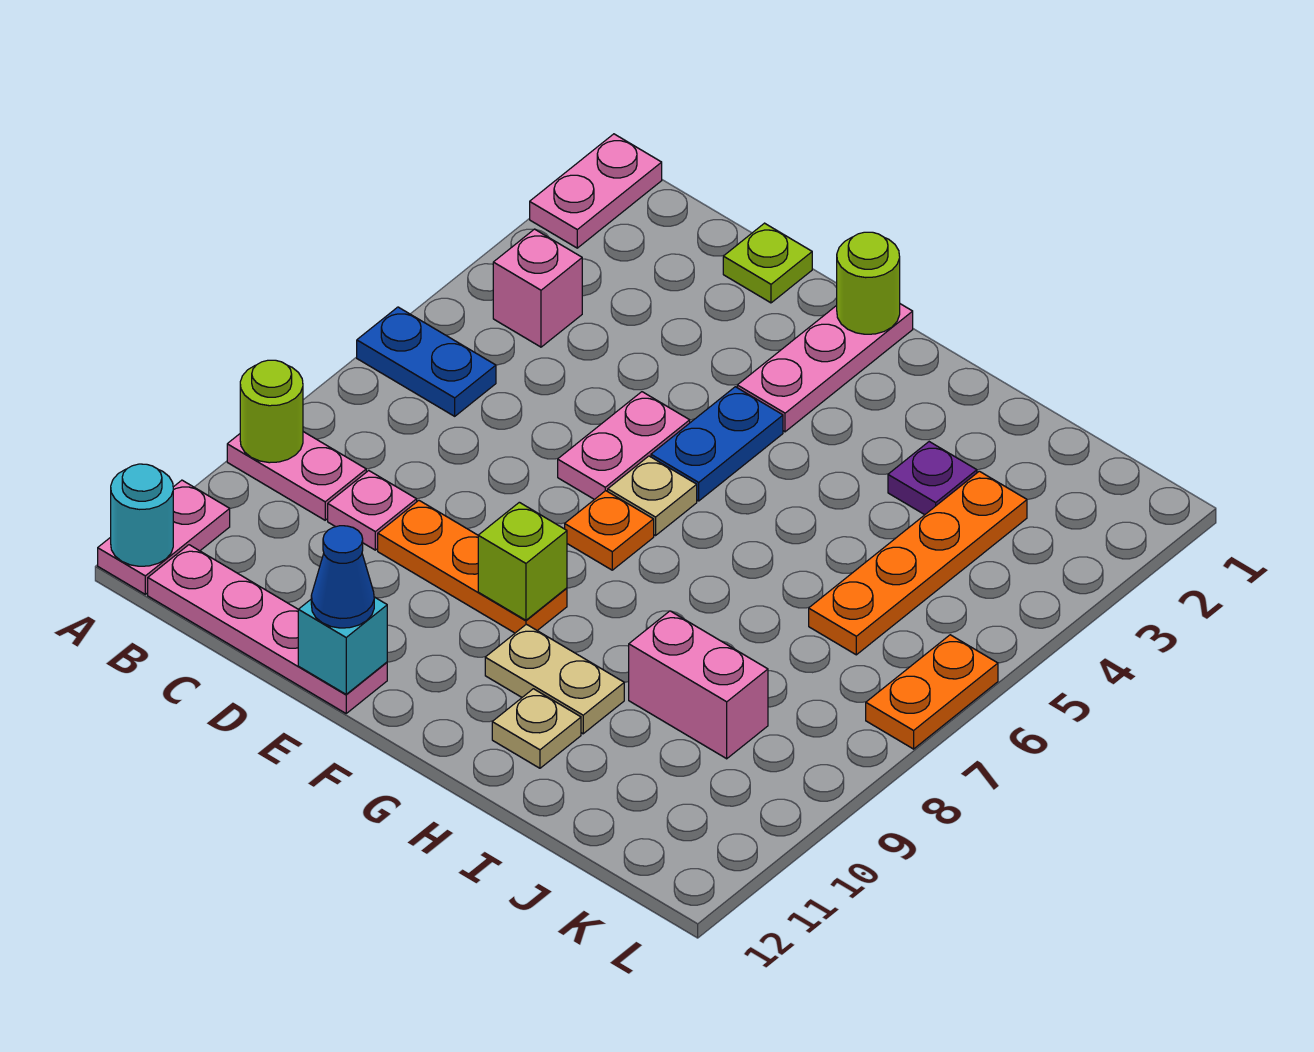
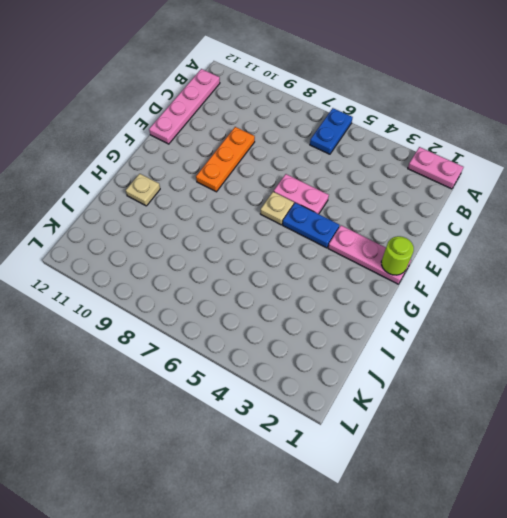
none -> pink 1x2 plate [227,432,366,520]
none -> pink 1x2 plate [98,480,230,594]
none -> pink 1x1 brick [493,229,582,347]

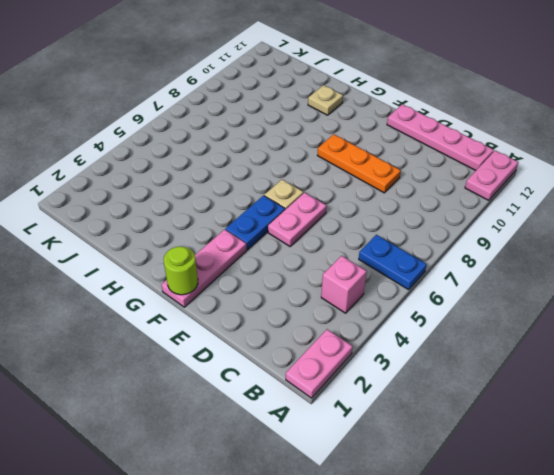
none -> pink 1x2 plate [227,432,366,520]
none -> pink 1x1 plate [328,471,417,550]
none -> lime 1x1 plate [723,223,812,303]

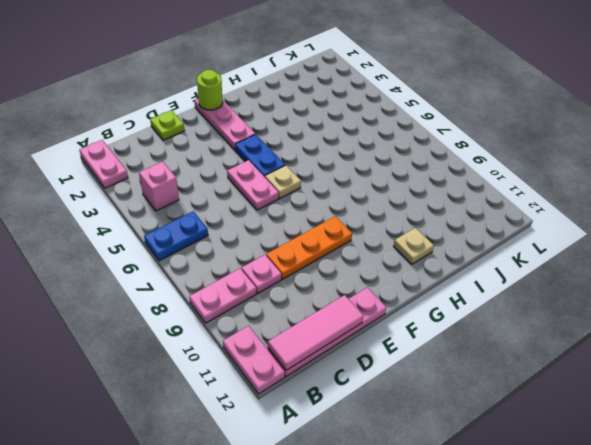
pink 1x3 tile [268,295,364,370] -> none
none -> orange 1x1 plate [565,491,654,570]
none -> tan 1x2 plate [485,624,624,734]
none -> purple 1x1 plate [888,442,977,515]

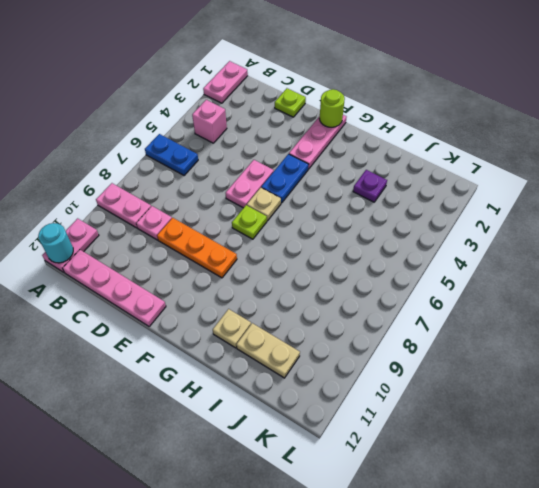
lime 1x1 plate [232,205,267,239] -> orange 1x1 plate [565,491,654,570]
tan 1x2 plate [236,323,300,378] -> tan 1x2 plate moved to [485,624,624,734]
none -> pink 1x2 brick [629,611,768,759]
none -> orange 1x4 plate [809,471,1027,655]
none -> orange 1x2 plate [866,635,998,749]

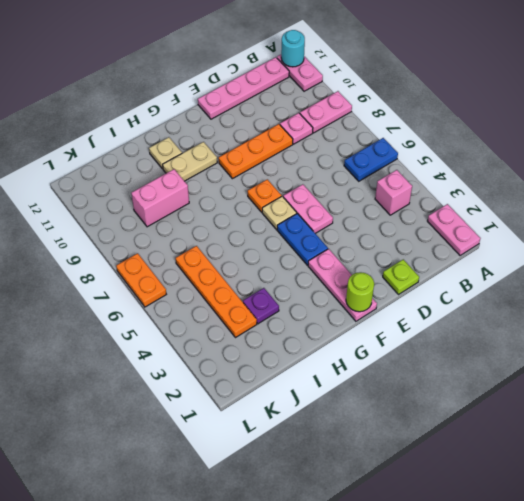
none -> lime 1x1 round brick [240,360,303,463]
none -> cyan 1x1 brick [298,597,387,694]
none -> lime 1x1 brick [478,502,567,620]

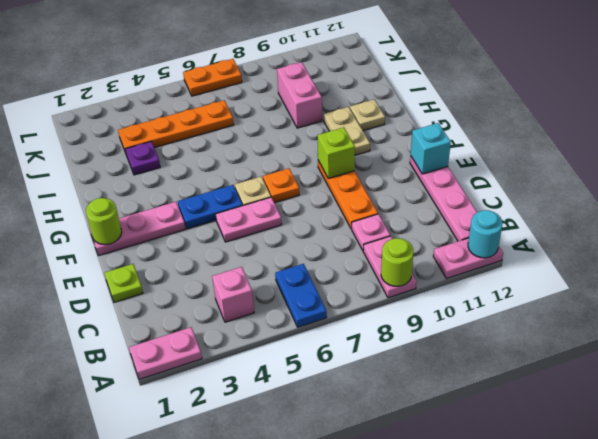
none -> blue 1x1 cone [311,526,374,628]

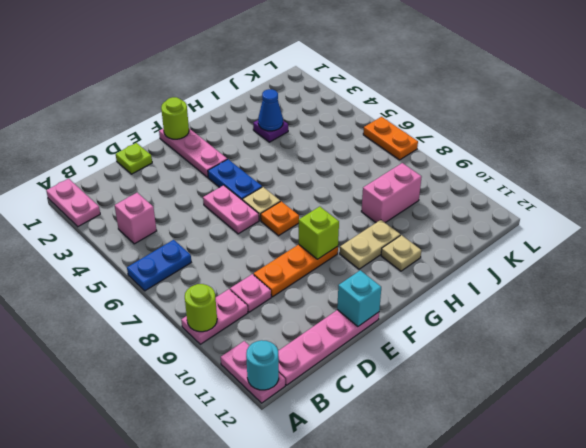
blue 1x1 cone [258,89,283,131] -> blue 1x1 cone moved to [311,526,374,628]
none -> orange 1x4 plate [809,471,1027,655]

